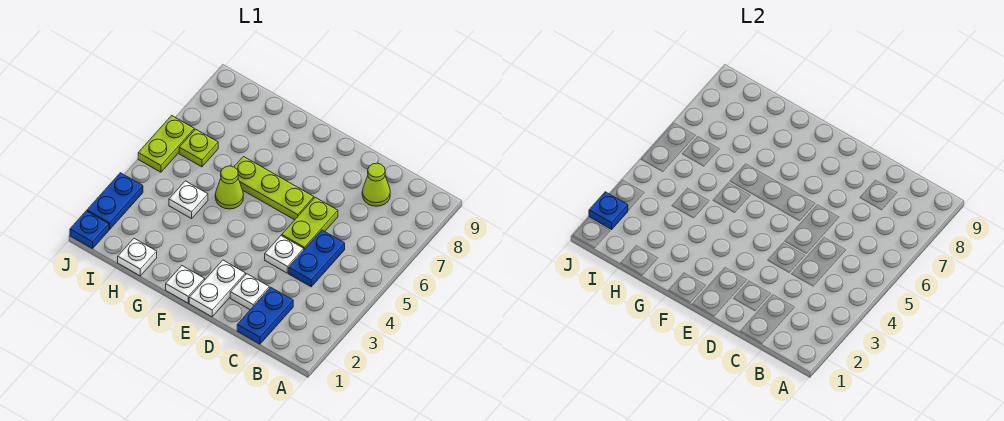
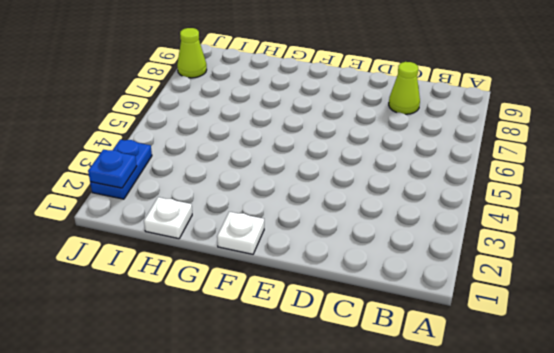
lime 1x1 cone [177,28,207,78] -> lime 1x1 cone moved to [215,166,243,209]
none -> blue 1x2 plate [237,287,293,344]
none -> blue 1x2 plate [289,230,345,287]
none -> white 1x1 plate [230,274,269,310]

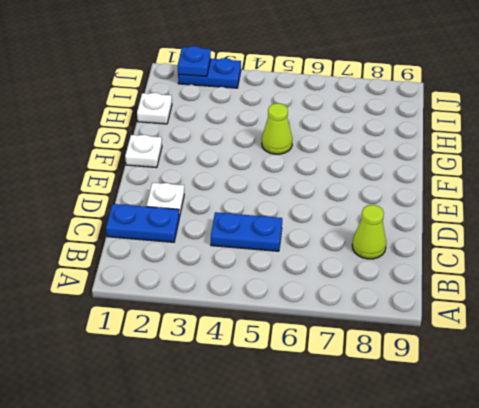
none -> white 1x1 plate [265,236,304,273]
none -> lime 1x2 plate [282,197,338,249]
none -> white 1x2 plate [189,260,246,317]

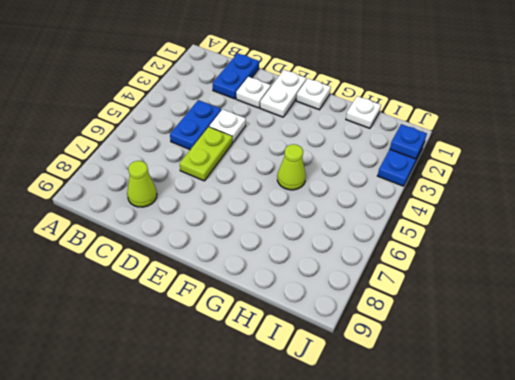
none -> lime 1x3 plate [234,157,314,220]
none -> white 1x1 plate [169,181,208,219]
none -> lime 1x1 plate [179,129,218,167]

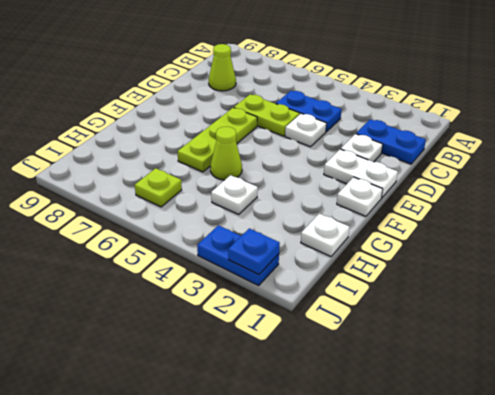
none -> blue 1x1 plate [70,211,109,249]
none -> lime 1x2 plate [138,116,194,172]

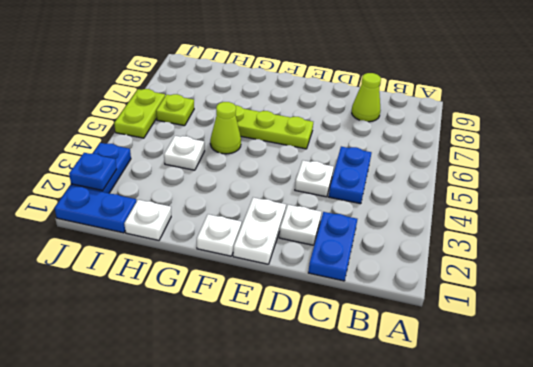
blue 1x2 plate [55,185,137,233] -> blue 1x1 plate [70,211,109,249]
none -> lime 1x2 plate [282,197,338,249]

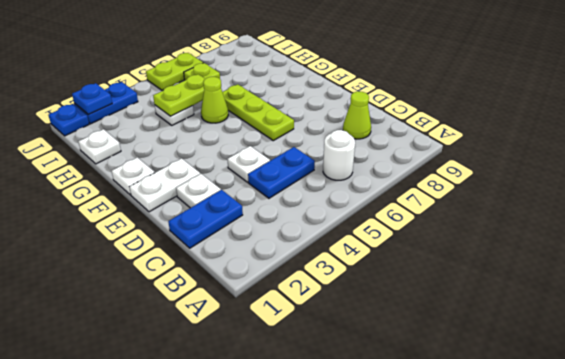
white 1x1 round brick [323,130,355,180] -> none
lime 1x2 plate [153,74,205,116] -> lime 1x2 plate moved to [282,197,338,249]

